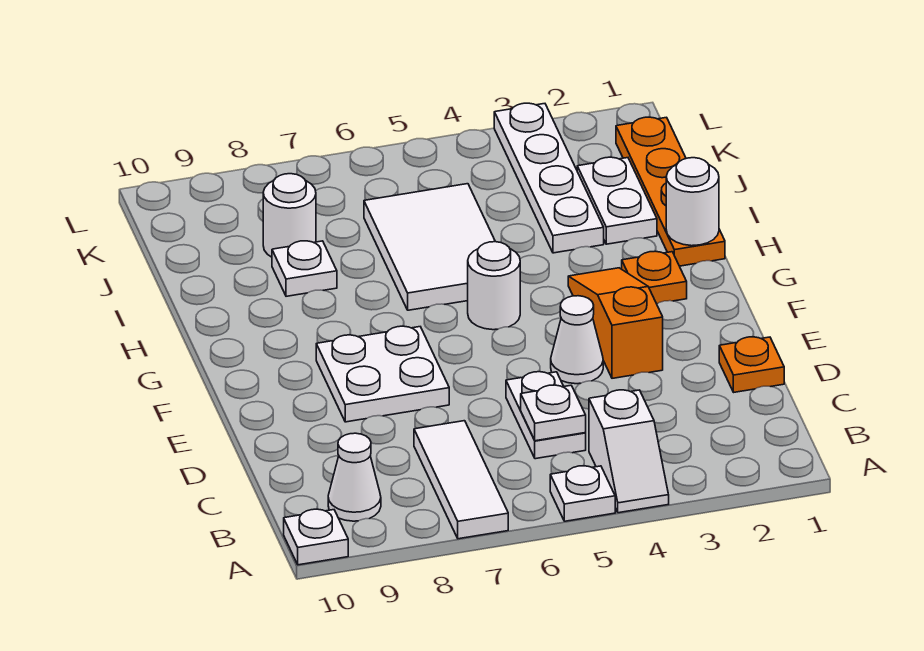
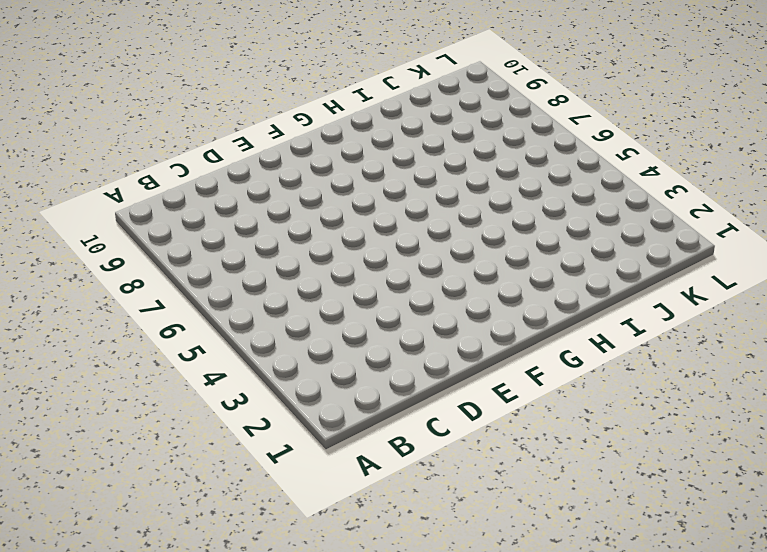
none -> white 1x2 slope [589,390,669,513]
none -> white 1x1 plate [550,466,615,521]
none -> white 1x3 tile [414,421,508,539]

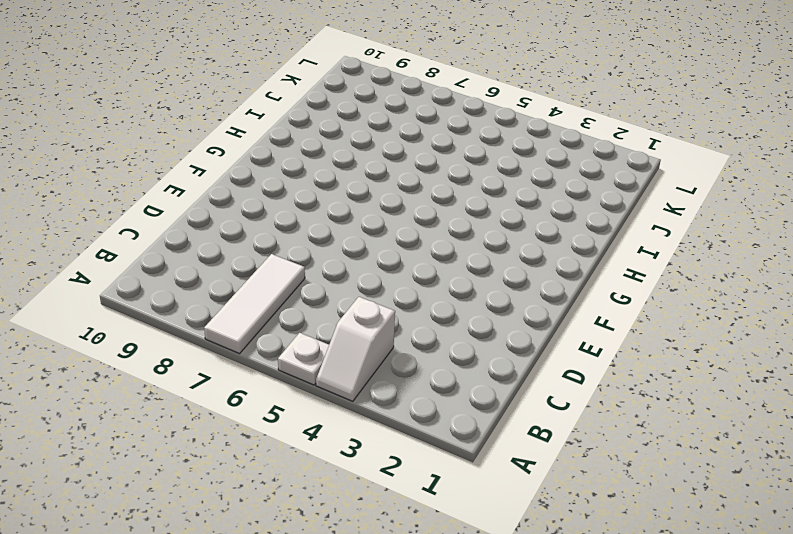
none -> white 1x1 plate [284,509,348,565]
none -> white 1x1 cone [328,433,381,521]
none -> white 1x2 plate [506,372,586,459]

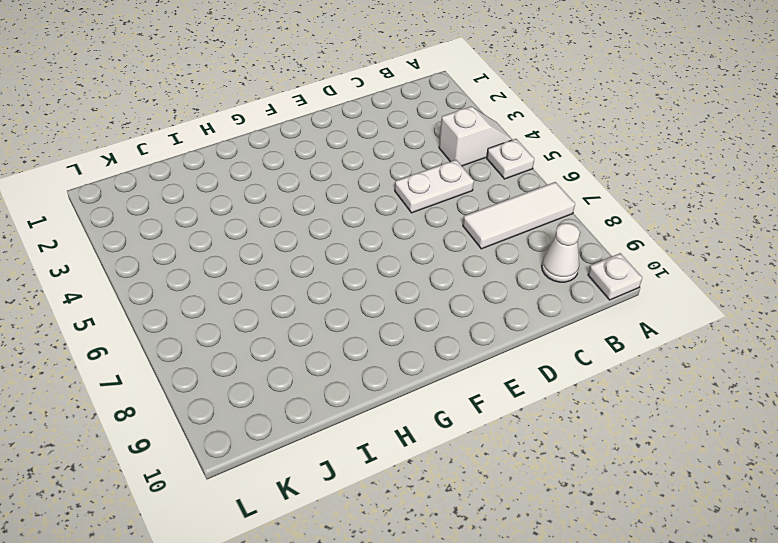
none -> orange 1x1 plate [719,337,784,392]
none -> orange 1x3 slope [568,268,663,378]
none -> white 1x1 cone [551,296,603,384]

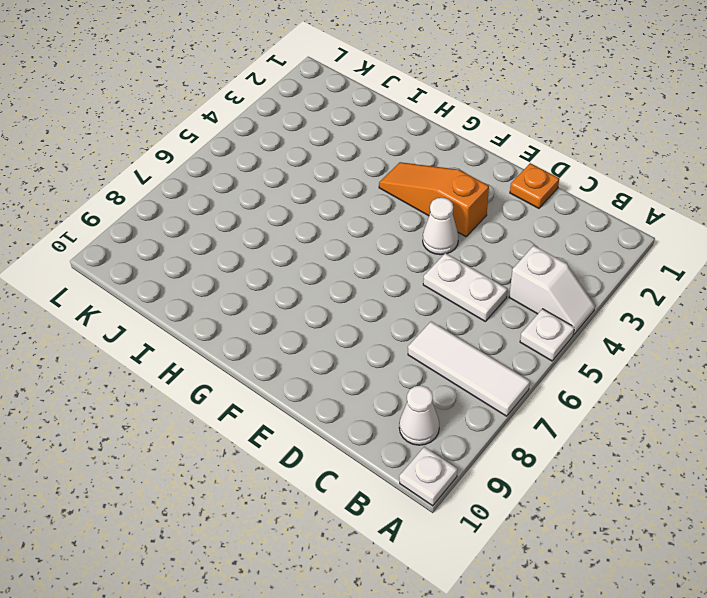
none -> white 2x2 plate [316,326,449,422]
none -> orange 1x1 plate [622,251,687,304]
none -> white 1x1 round brick [468,242,520,330]

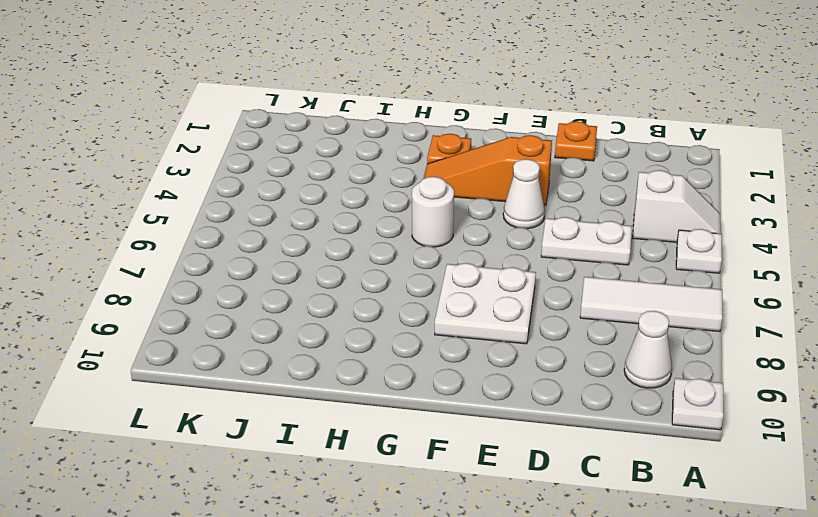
none -> orange 1x4 plate [616,117,725,266]
none -> white 2x3 tile [364,184,495,310]
none -> white 1x2 plate [577,157,657,244]

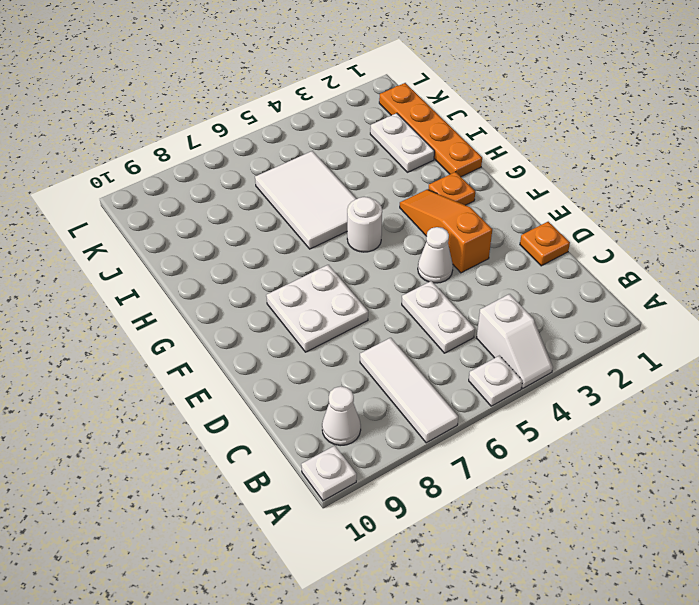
none -> white 1x4 plate [494,103,604,253]
none -> white 1x1 plate [272,241,337,296]
none -> white 1x1 round brick [263,174,316,257]

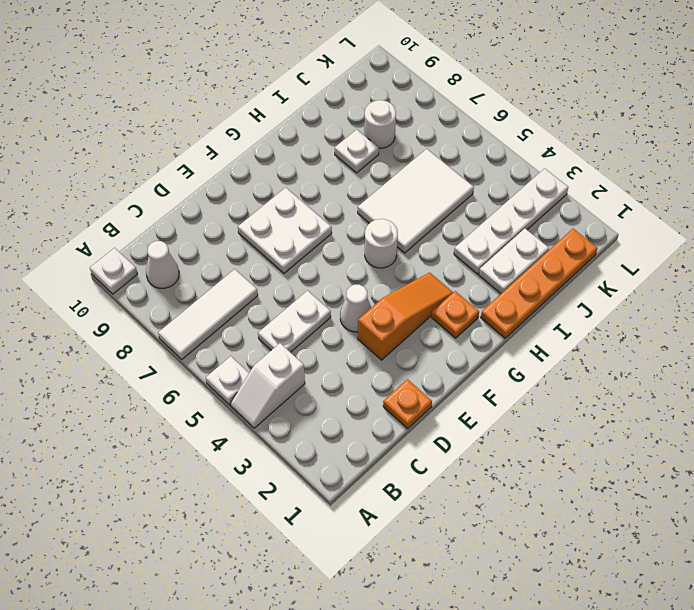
none -> white 1x1 plate [521,385,586,441]
none -> white 1x1 round brick [666,158,719,246]

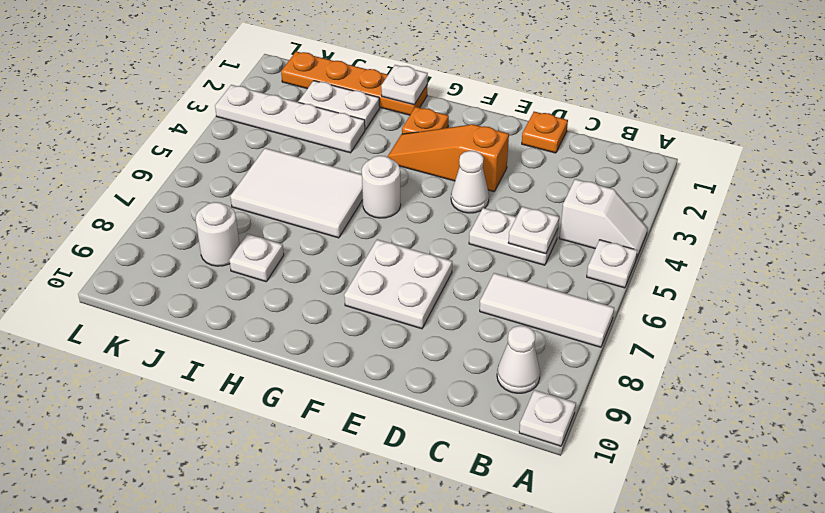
white 1x1 plate [381,65,428,105] -> white 1x1 round brick [666,158,719,246]

